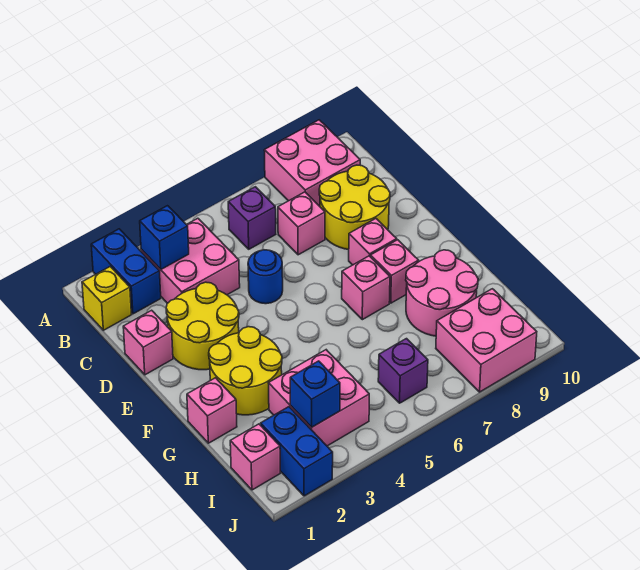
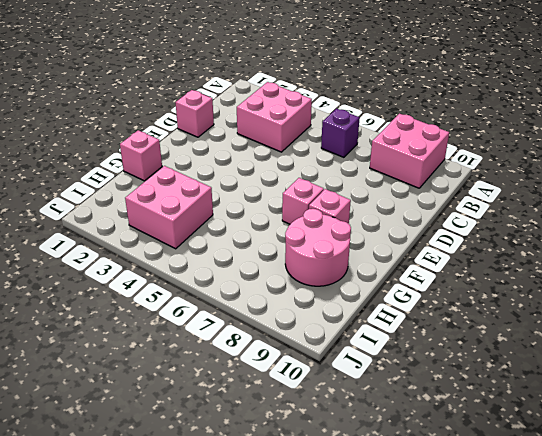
none -> blue 1x2 brick [91,229,161,314]
none -> yellow 1x1 brick [82,267,132,330]
none -> pink 1x1 brick [278,192,325,255]

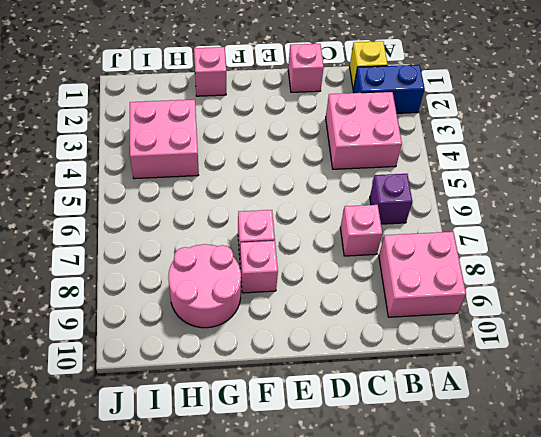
none -> yellow 2x2 round brick [319,165,390,250]
none -> yellow 2x2 round brick [166,282,239,370]
none -> blue 1x1 round brick [248,250,283,304]

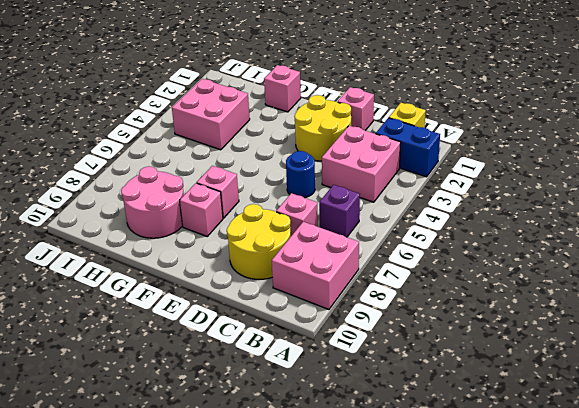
none -> pink 1x1 brick [349,219,397,265]
none -> yellow 2x2 round brick [209,327,282,415]
none -> pink 1x1 brick [230,424,280,490]

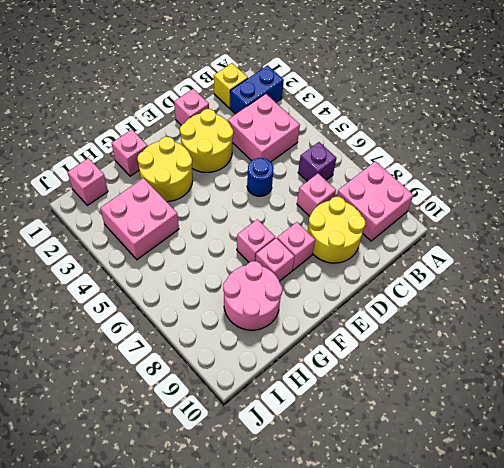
none -> blue 1x2 brick [261,407,333,496]
none -> purple 1x1 brick [378,339,428,403]
none -> pink 2x2 brick [436,289,537,392]

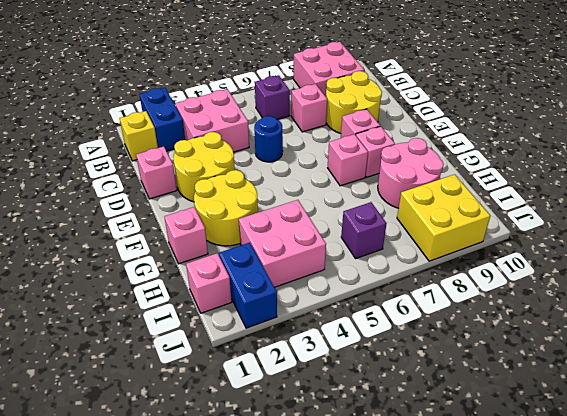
yellow 2x2 brick [397,174,490,261] -> pink 2x2 brick [436,289,537,392]
none -> blue 1x1 brick [140,206,189,269]
none -> blue 1x1 brick [290,361,340,427]

